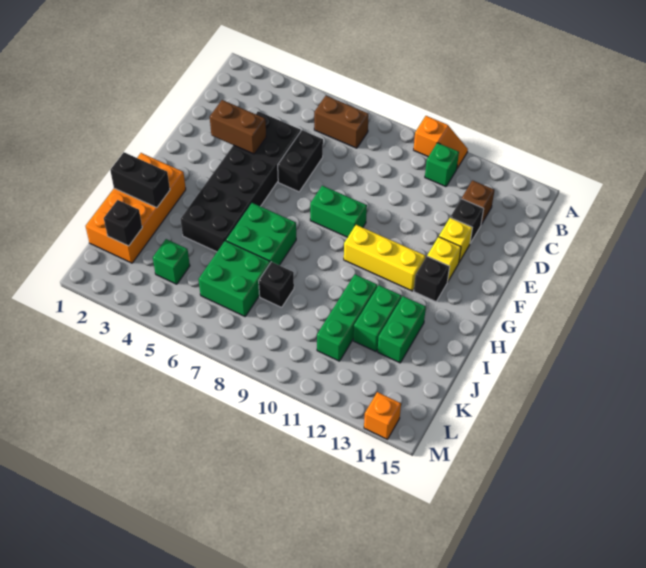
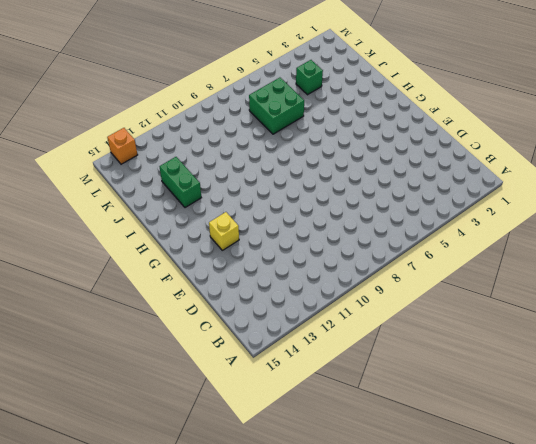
none -> orange 1x2 slope [414,116,468,168]
none -> brown 1x2 brick [314,96,369,148]
none -> green 1x1 brick [425,143,459,187]

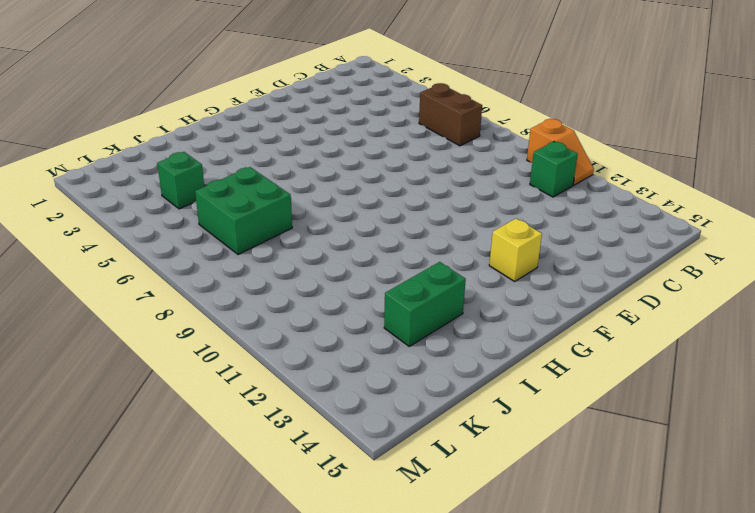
none -> brown 1x1 brick [462,180,494,224]
none -> black 2x6 brick [181,111,301,252]
none -> black 1x2 brick [278,130,323,192]

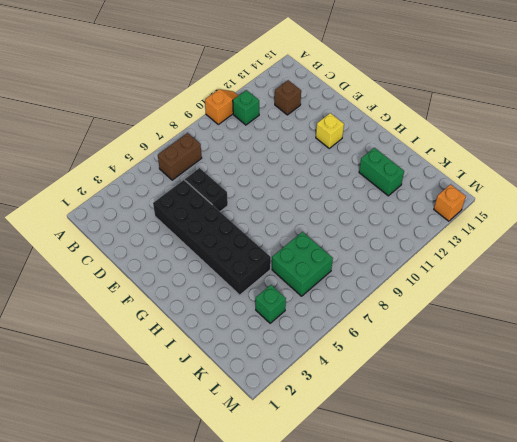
none -> black 1x1 brick [450,199,484,243]
none -> yellow 1x1 brick [439,218,472,262]
none -> green 1x2 brick [310,186,367,237]

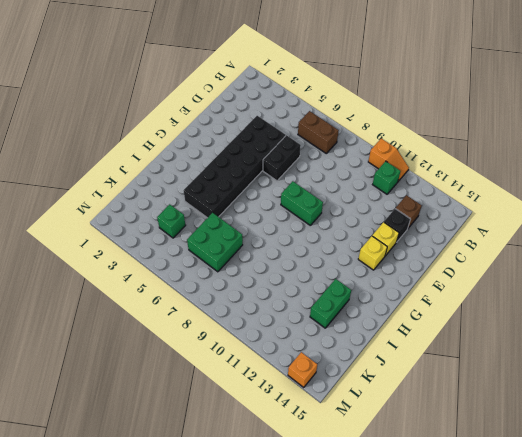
none -> yellow 1x3 brick [344,225,425,291]
none -> black 1x1 brick [414,256,450,302]
none -> orange 2x4 brick [86,153,186,263]

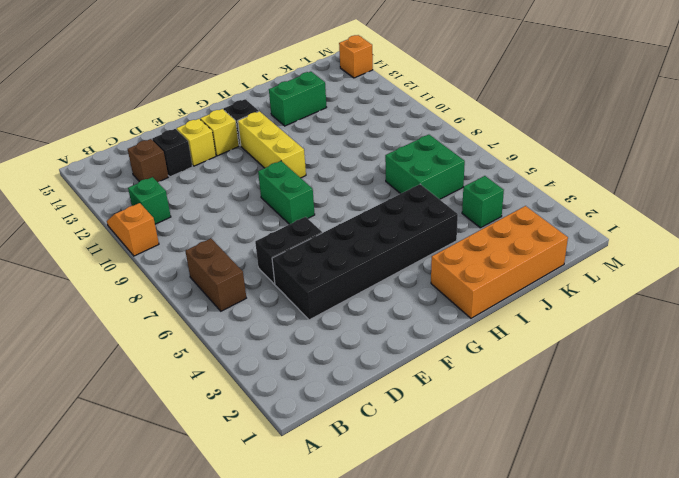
none -> green 2x2 brick [226,203,296,265]
none -> green 1x3 brick [317,274,377,361]
none -> green 1x2 brick [353,285,401,352]

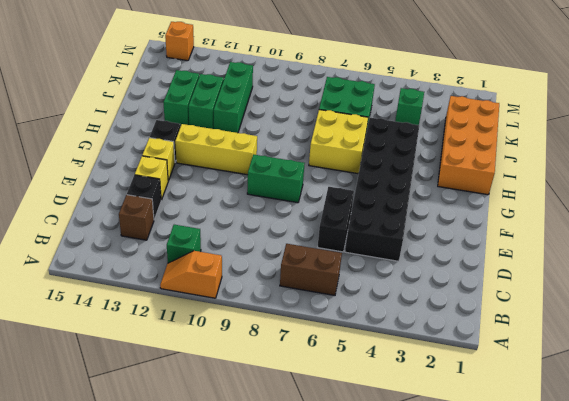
yellow 2x2 brick [309,110,368,174] -> green 2x2 brick [226,203,296,265]
none -> black 1x1 brick [259,262,294,307]
none -> brown 1x2 brick [210,100,266,154]
none -> black 1x2 brick [110,152,170,208]

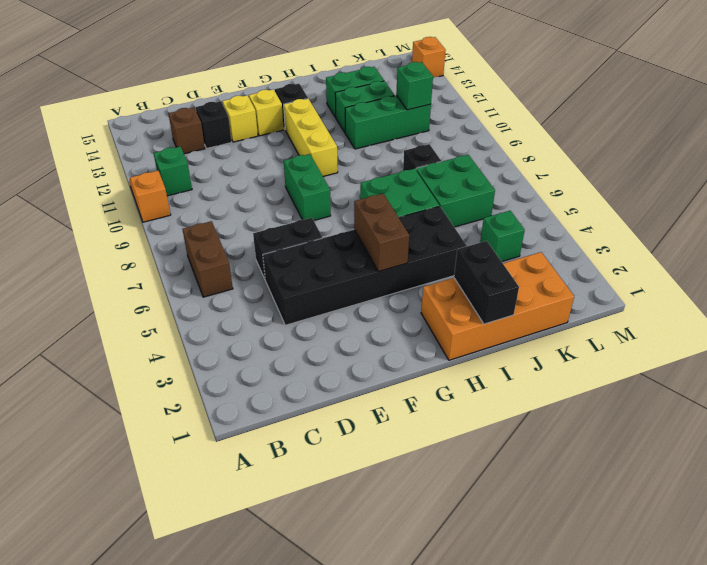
brown 1x2 brick [354,193,409,271] -> brown 1x2 brick moved to [210,100,266,154]
green 1x1 brick [396,62,433,110] -> none
none -> black 1x1 brick [104,200,142,246]

